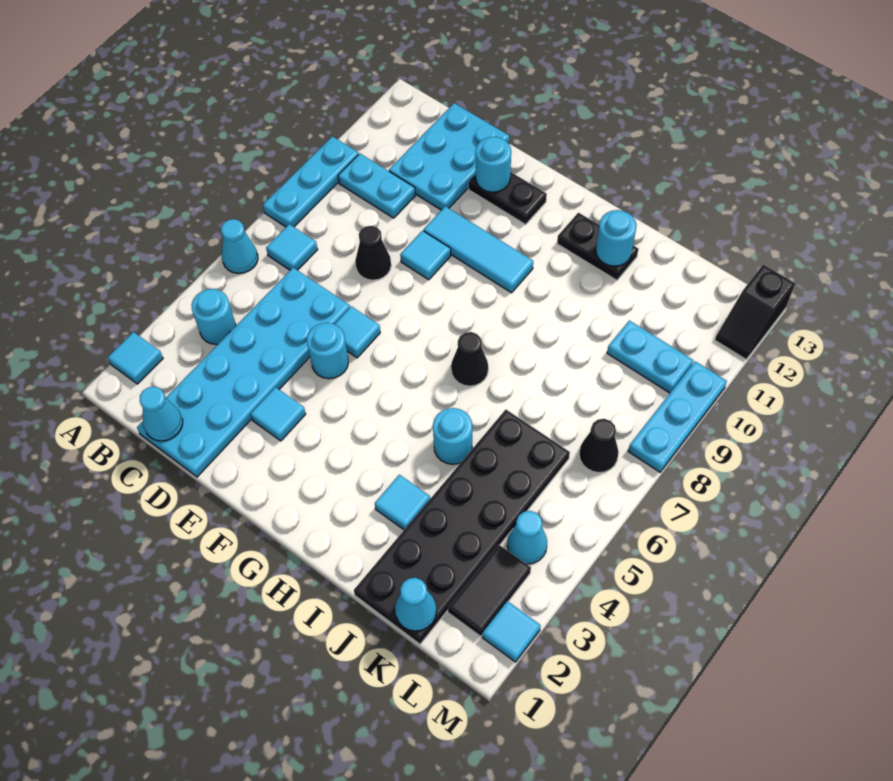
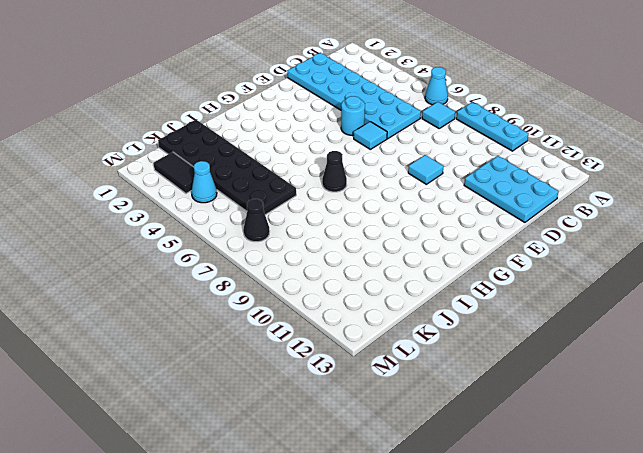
none -> cyan 1x1 tile [108,332,163,384]
none -> cyan 1x1 round brick [191,289,236,344]
none -> cyan 1x2 plate [338,154,415,218]
none -> black 1x1 cone [355,226,391,280]

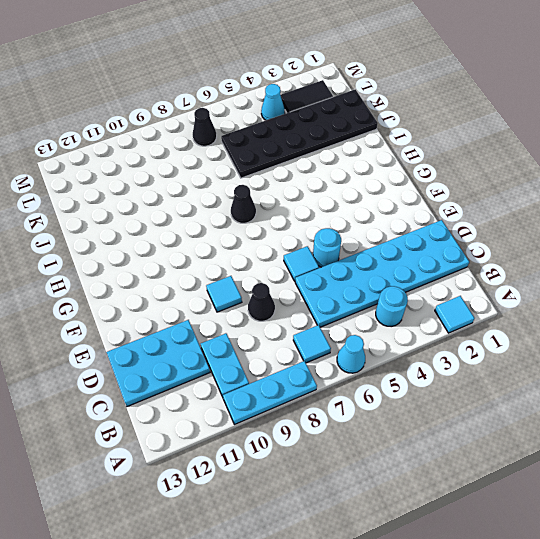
none -> cyan 1x1 tile [250,387,306,441]
none -> cyan 1x3 tile [424,206,533,293]
none -> black 1x2 plate [469,172,547,224]
none -> black 1x2 plate [557,213,638,280]

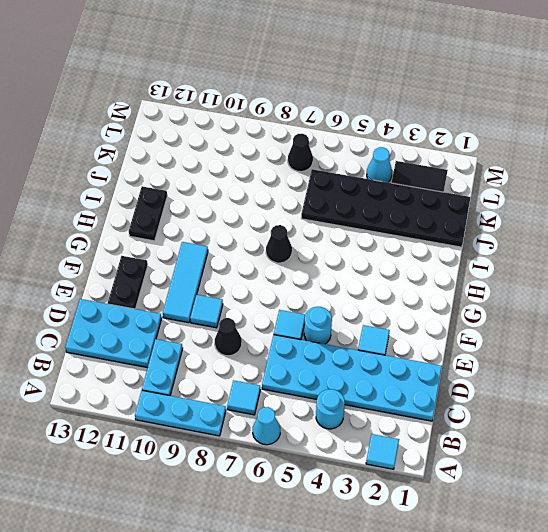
none -> cyan 1x1 tile [375,475,430,530]
none -> cyan 1x1 round brick [433,408,472,464]
none -> cyan 1x2 plate [607,320,693,393]
none -> cyan 1x1 tile [482,601,541,662]

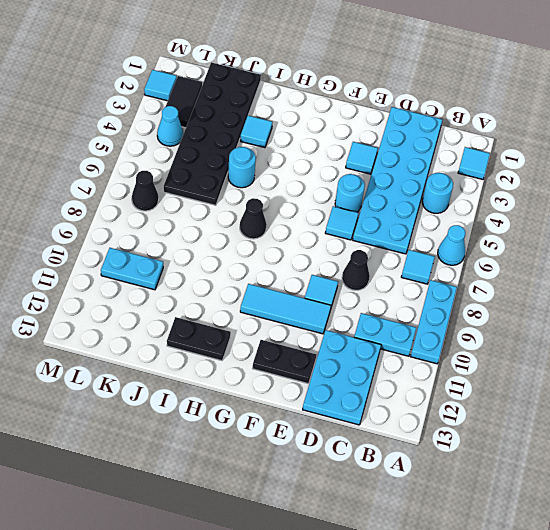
none -> cyan 1x3 plate [628,361,727,472]
none -> black 1x2 slope [715,265,795,359]
none -> cyan 1x1 cone [140,387,183,441]
none -> cyan 1x1 round brick [475,137,511,192]

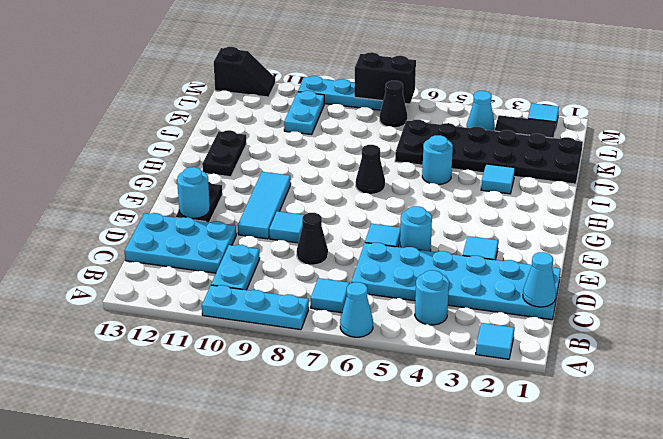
black 1x2 brick [354,52,416,104] -> none
none -> cyan 1x1 round brick [596,210,637,266]
none -> cyan 1x1 cone [395,578,437,631]

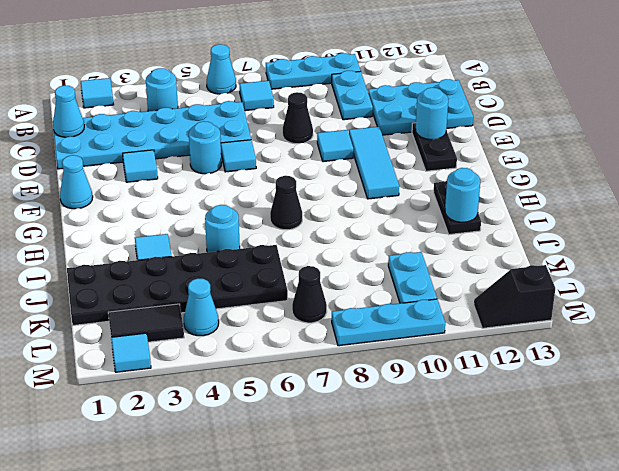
cyan 1x1 cone [60,155,93,209] -> cyan 1x1 cone moved to [395,578,437,631]

